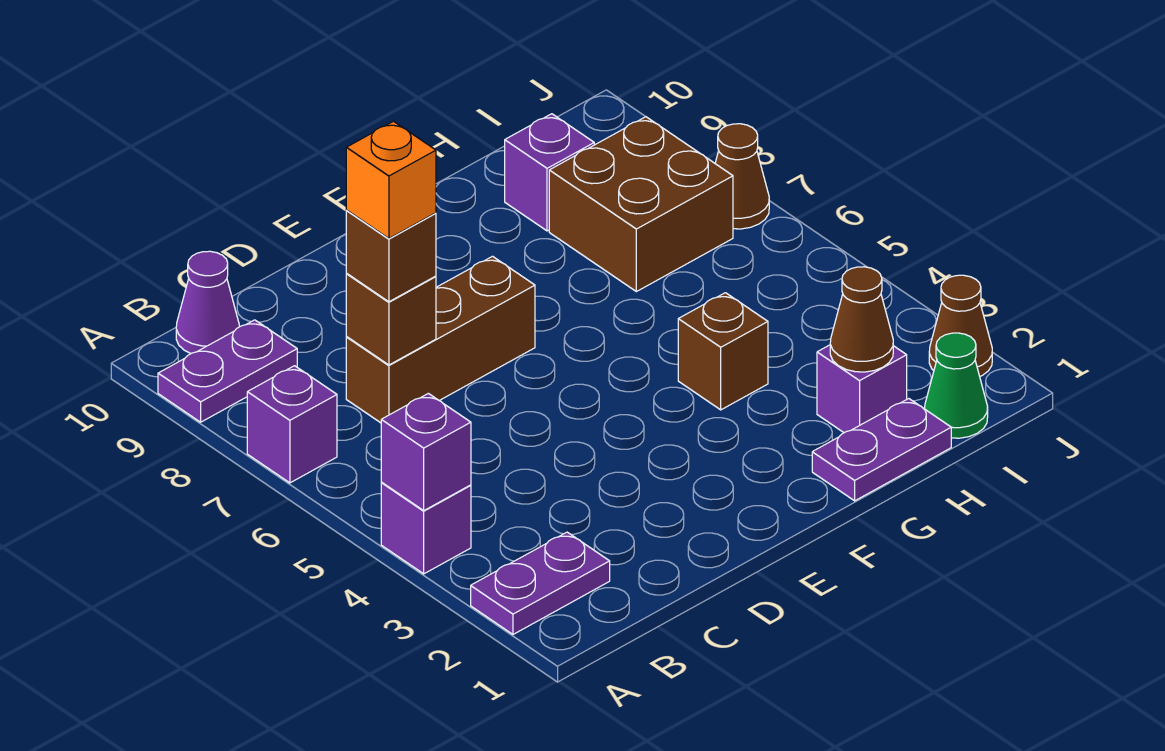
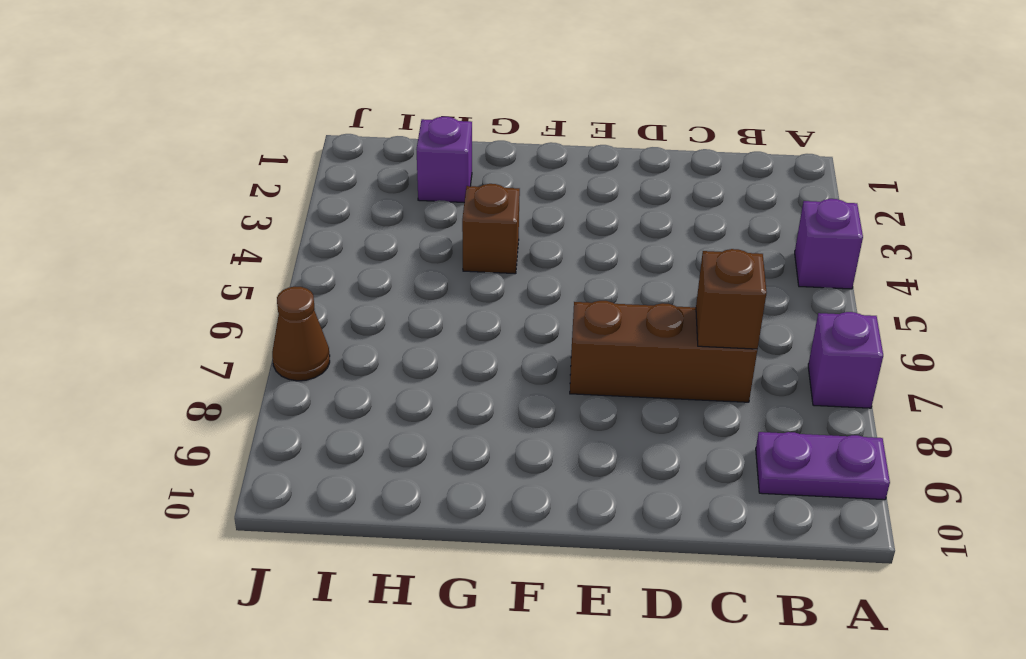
none -> purple 1x2 plate [471,532,610,634]
none -> purple 1x1 cone [176,251,239,353]
none -> purple 1x2 plate [812,399,951,501]

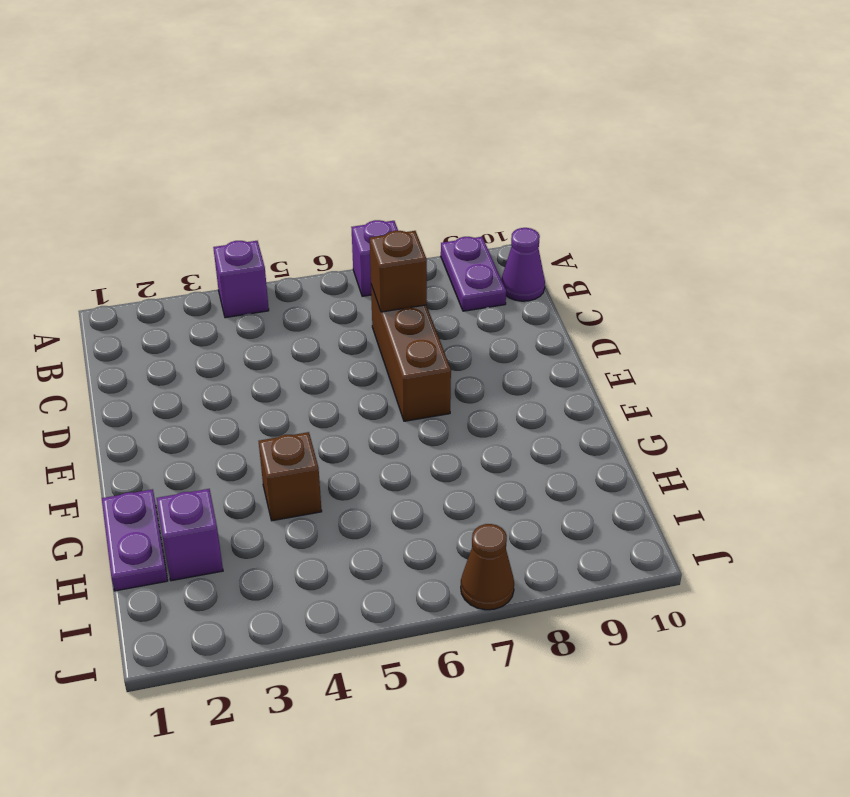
none -> purple 1x2 plate [471,532,610,634]
none -> brown 2x2 brick [549,117,733,292]
none -> purple 1x1 brick [505,114,594,231]

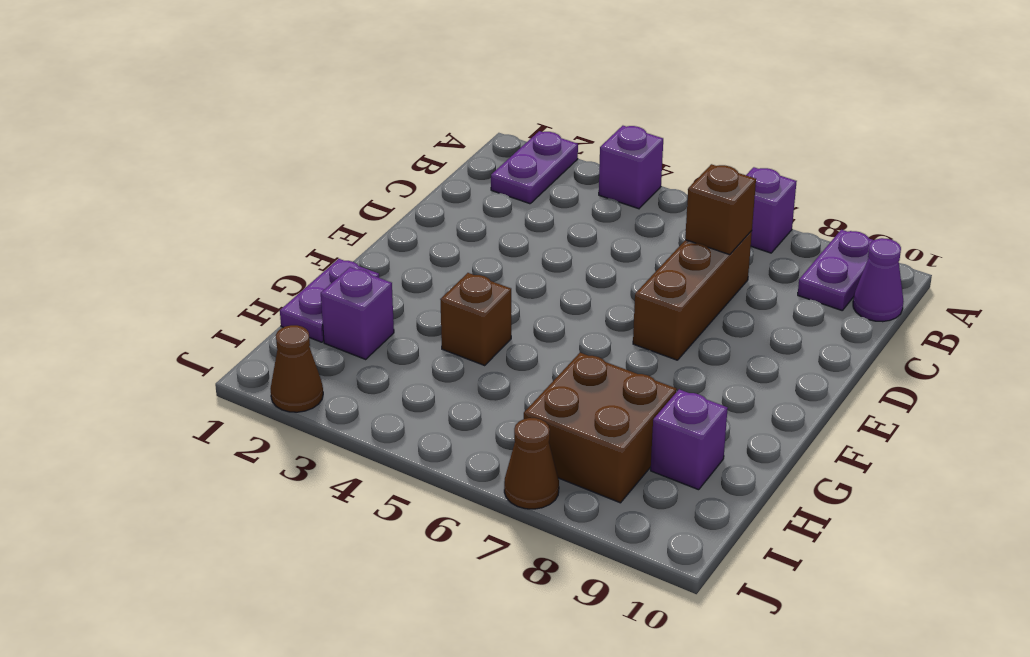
none -> green 1x1 cone [925,333,988,438]
none -> purple 1x1 brick [381,393,471,510]
none -> brown 1x1 cone [830,267,893,372]

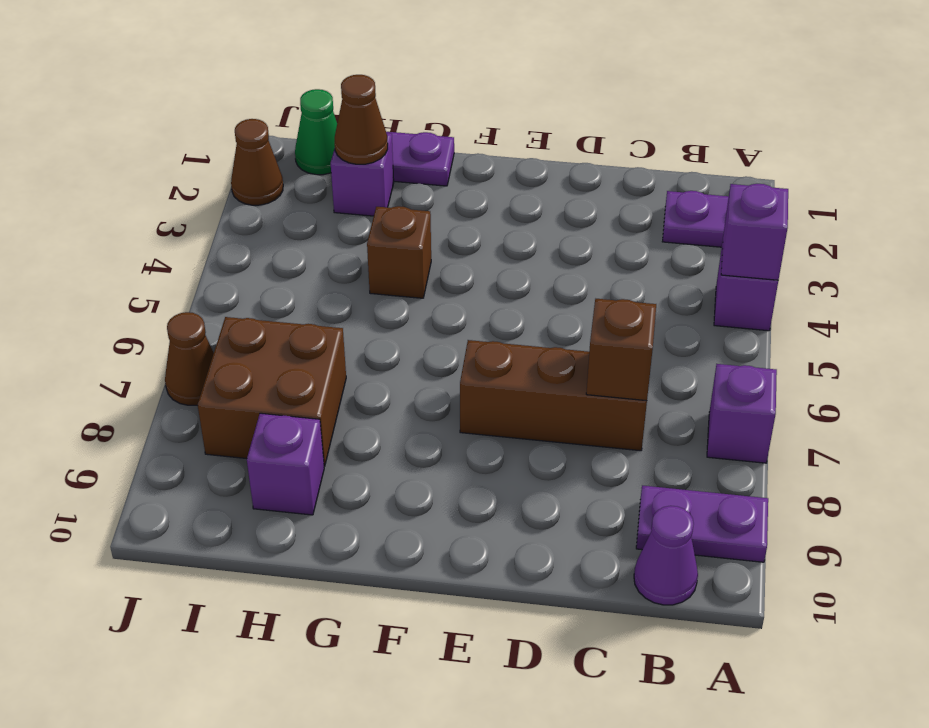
none -> brown 1x1 brick [346,211,436,302]
none -> orange 1x1 brick [346,121,436,238]

